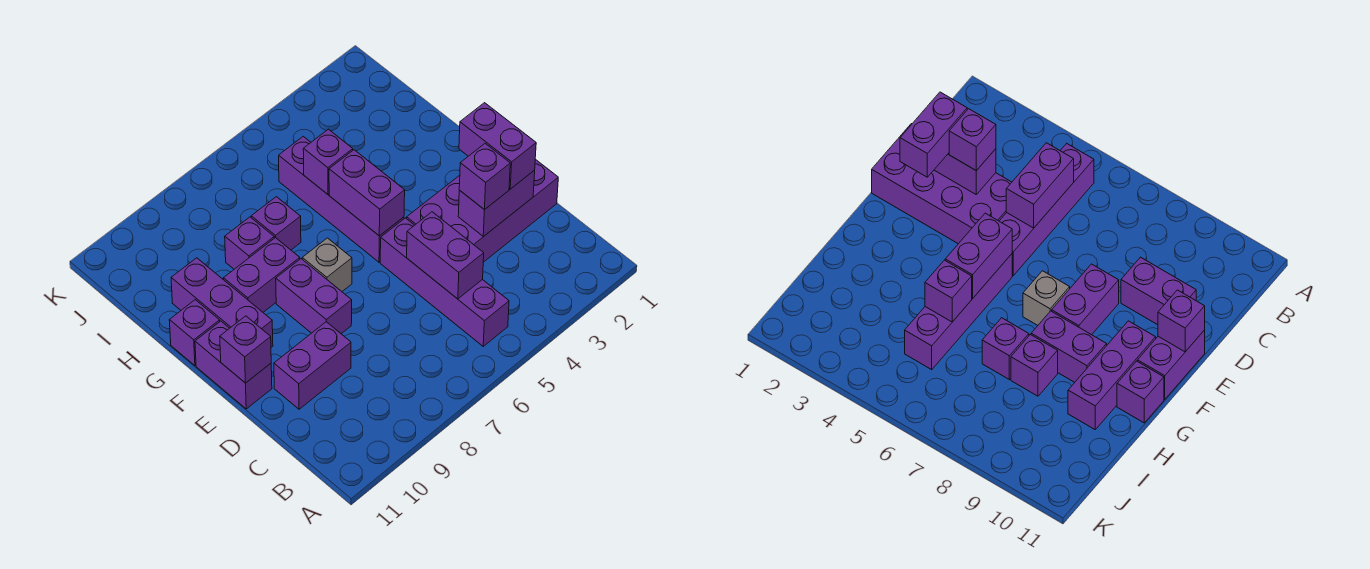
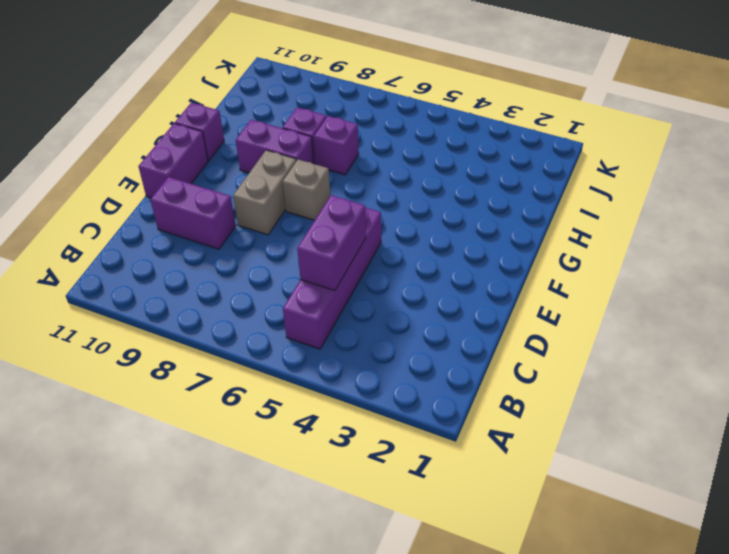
grey 1x2 brick [233,150,296,235] -> purple 1x2 brick [276,259,352,334]
none -> purple 2x4 brick [407,159,558,262]
none -> purple 1x4 brick [279,136,404,262]
none -> purple 1x3 brick [171,258,273,347]

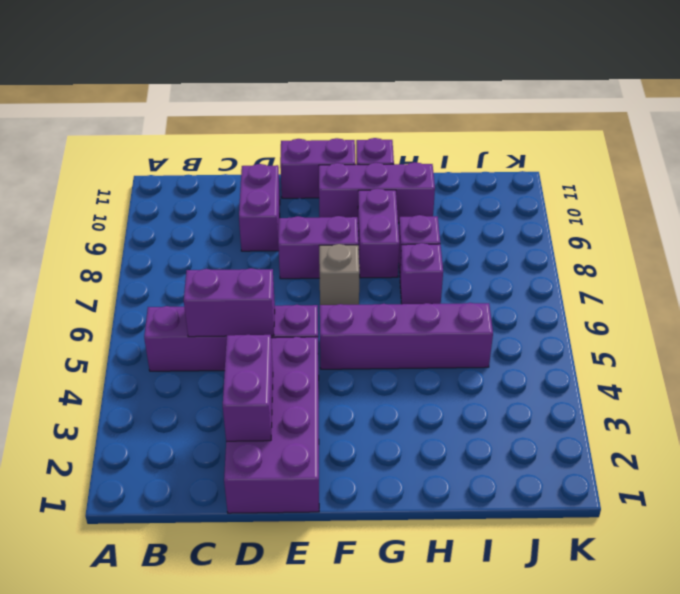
none -> purple 1x1 brick [220,316,271,383]
none -> purple 1x2 brick [329,150,405,236]
none -> purple 1x1 brick [303,129,353,194]

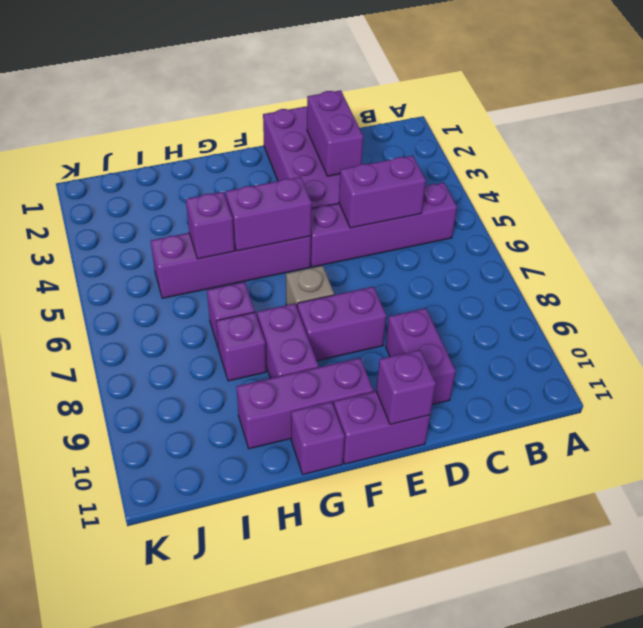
none -> purple 1x2 brick [459,103,536,189]
none -> purple 1x1 brick [459,144,510,209]

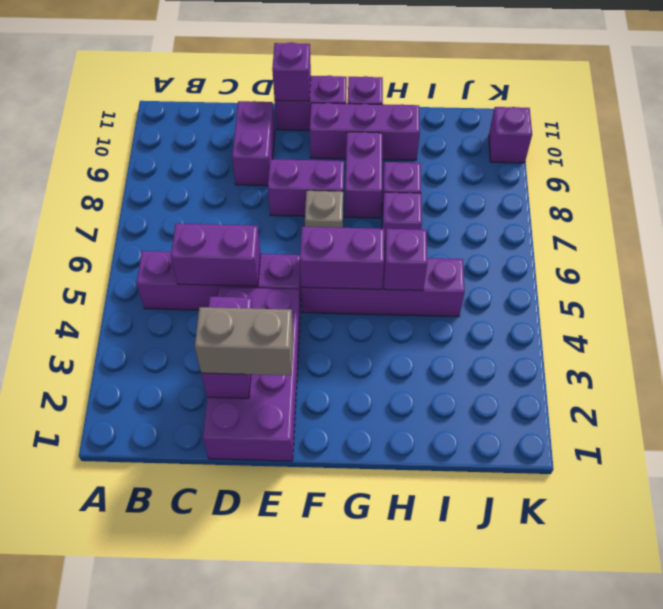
grey 1x2 brick [195,307,293,375] -> purple 1x2 brick [459,103,536,189]
purple 1x1 brick [489,107,532,163] -> purple 1x1 brick moved to [459,144,510,209]

